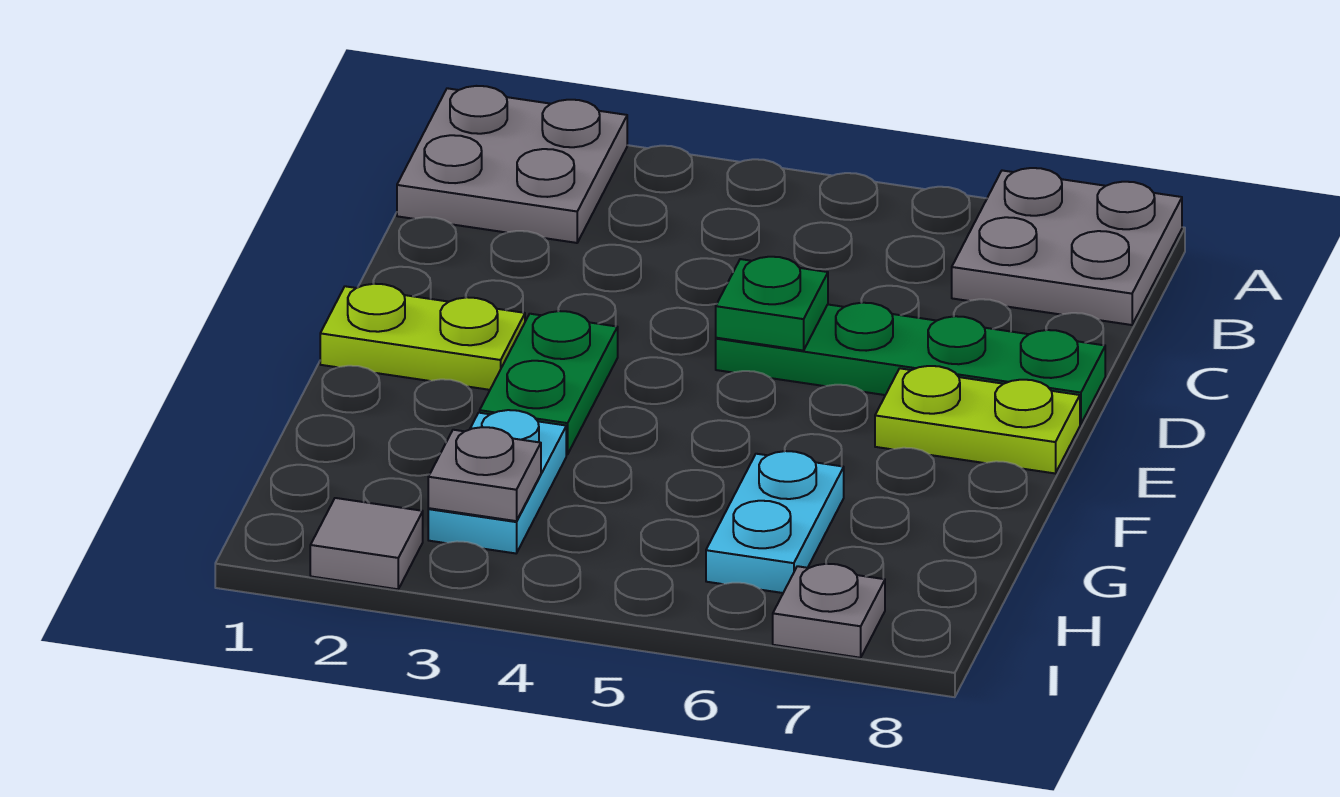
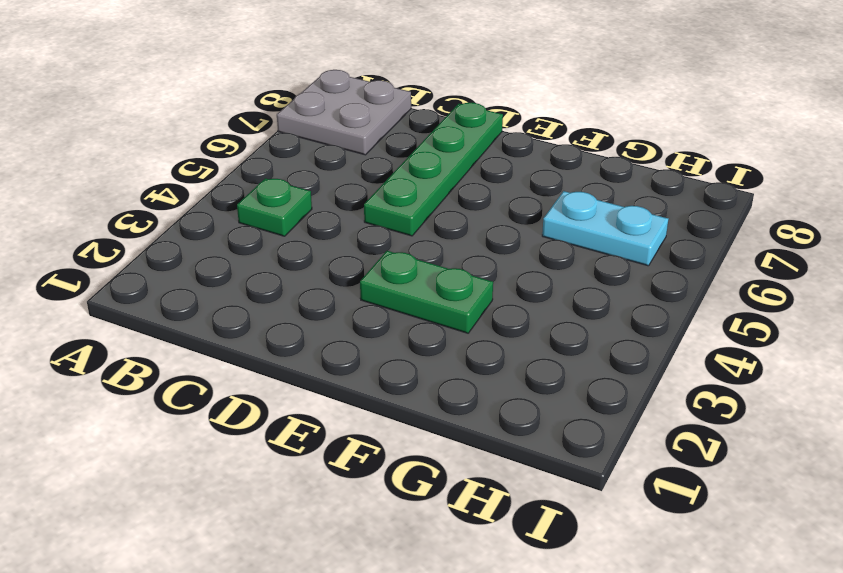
green 1x1 plate [237,178,312,236] -> green 1x1 plate moved to [716,257,828,351]
none -> grey 2x2 plate [397,86,627,243]
none -> lime 1x2 plate [320,284,525,390]
none -> lime 1x2 plate [875,366,1080,473]

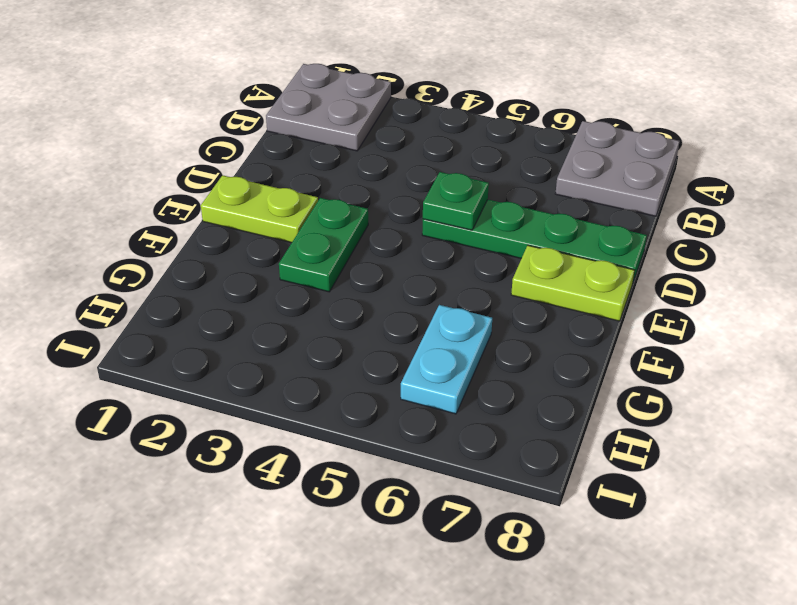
none -> cyan 1x2 plate [428,410,566,553]
none -> grey 1x1 tile [310,498,423,589]
none -> grey 1x1 plate [773,564,885,658]

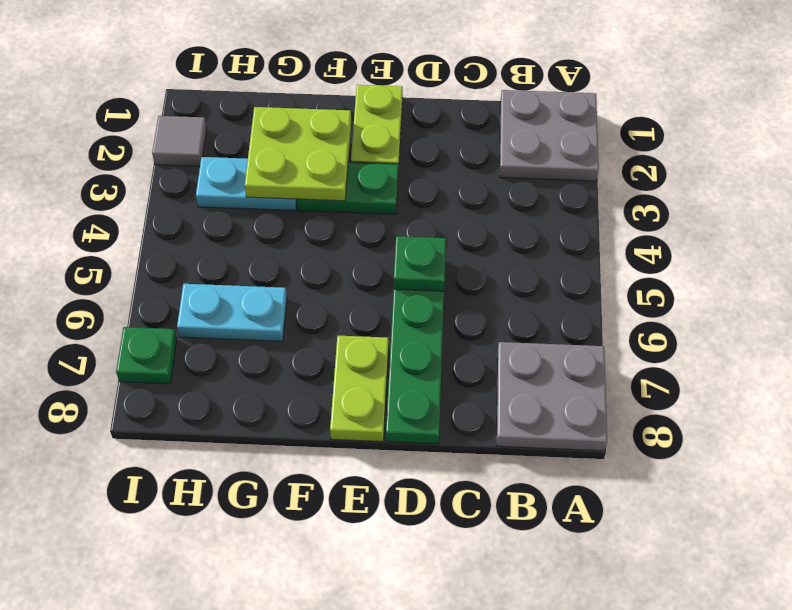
lime 2x2 plate [245,107,351,201] -> none
green 1x1 plate [116,327,177,384] -> grey 1x1 plate [773,564,885,658]
none -> grey 1x1 plate [428,427,541,521]

